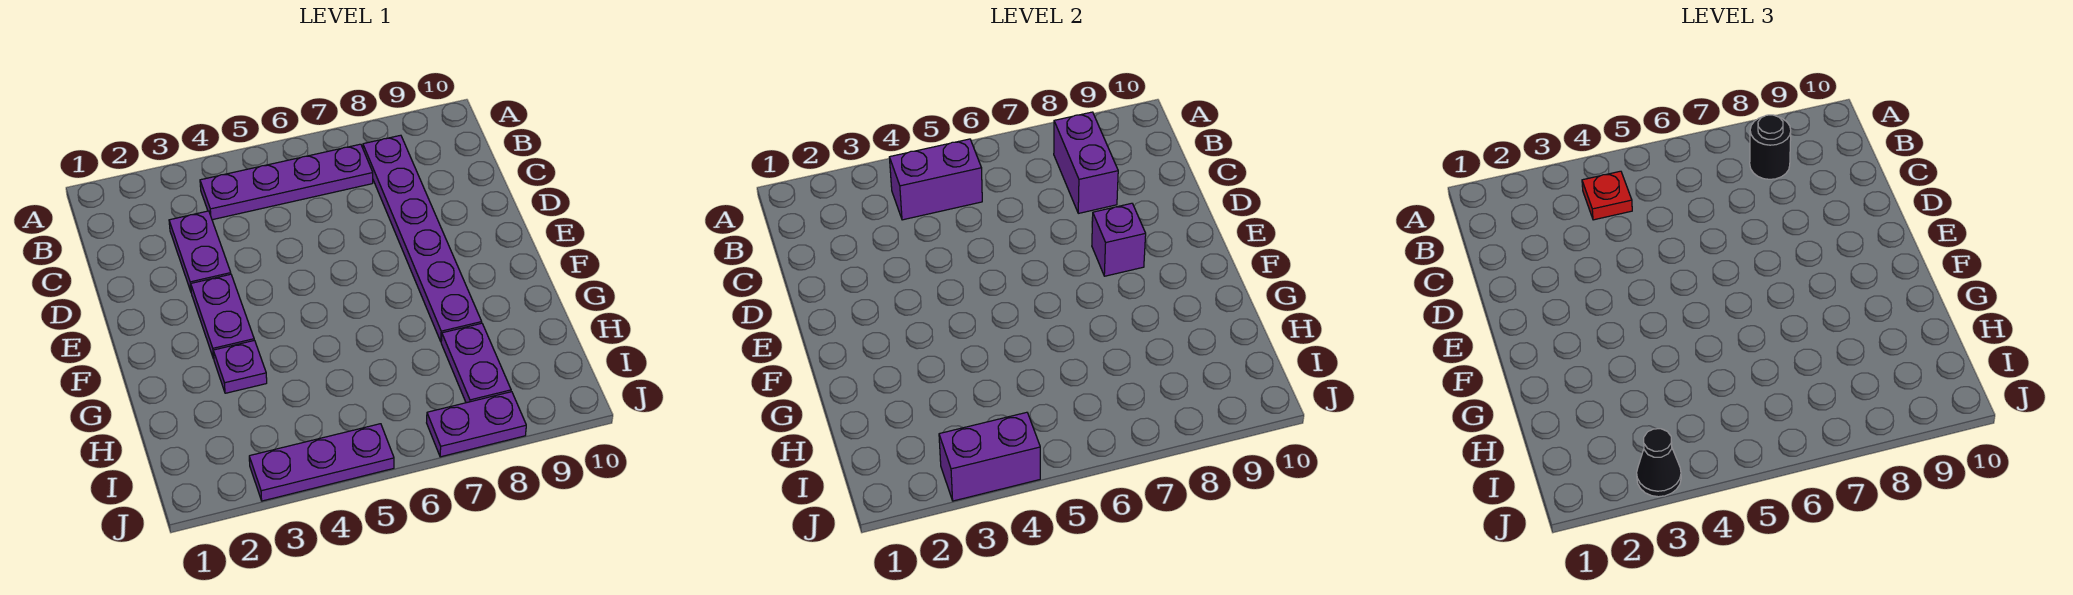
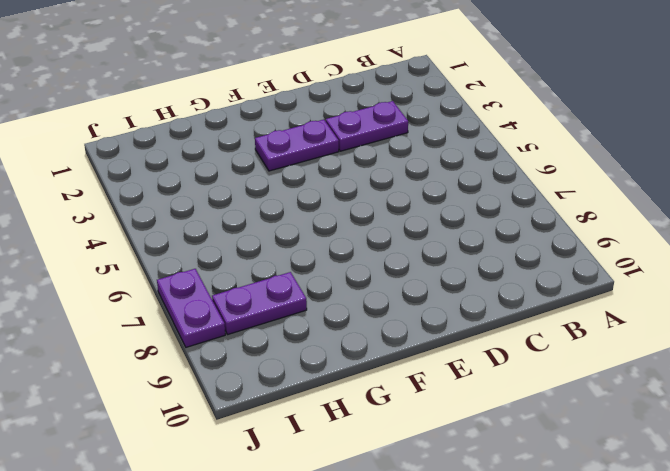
none -> purple 1x4 plate [200,144,373,220]
none -> purple 1x6 plate [363,135,482,341]
none -> purple 1x1 plate [213,340,267,393]

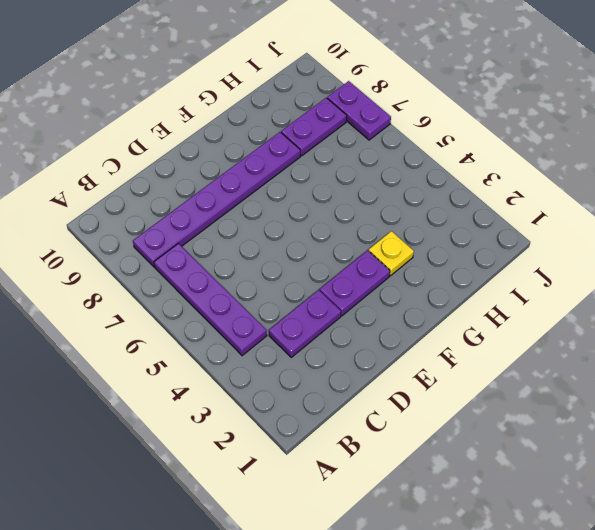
yellow 1x1 plate [369,231,414,276] -> purple 1x1 plate [213,340,267,393]
none -> purple 1x3 plate [249,424,394,501]
none -> purple 1x2 brick [889,139,982,220]
none -> purple 1x2 brick [1054,112,1118,213]

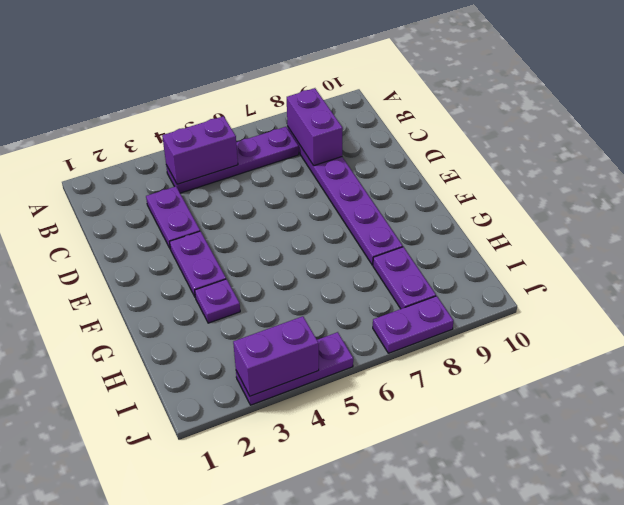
none -> purple 1x1 brick [1092,203,1146,276]
none -> red 1x1 plate [1582,171,1632,220]
none -> black 1x1 round brick [1750,115,1791,179]

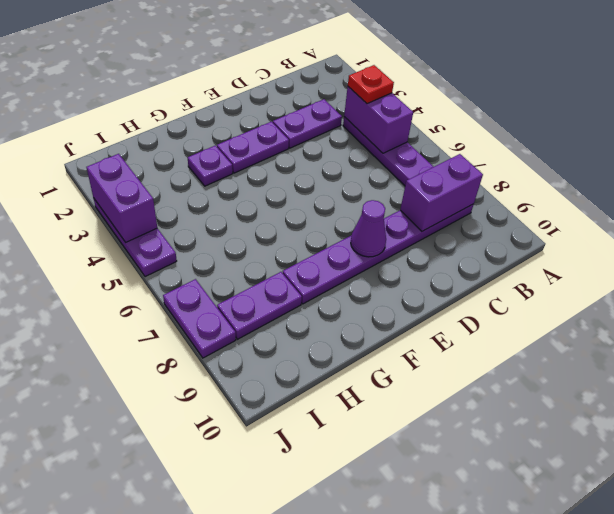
purple 1x1 cone [351,200,386,257] -> purple 1x1 brick [1092,203,1146,276]
none -> black 1x1 round brick [1750,115,1791,179]
none -> black 1x1 cone [1637,429,1681,497]

